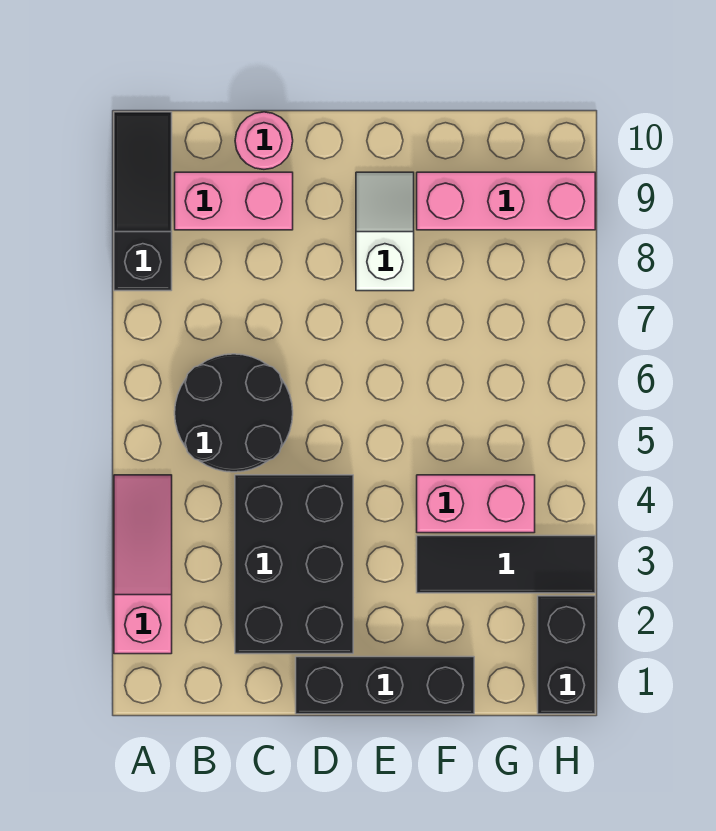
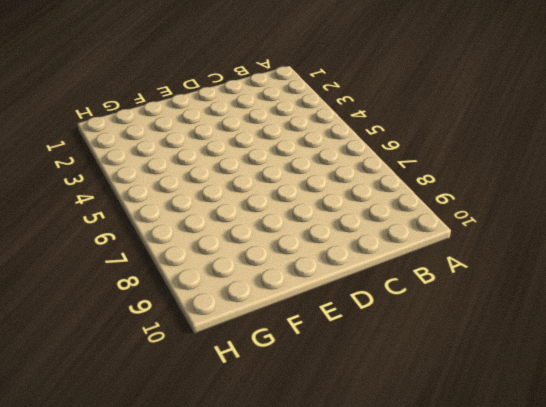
none -> pink 1x3 slope [114,475,172,654]
none -> black 1x3 slope [114,112,172,291]
none -> black 2x2 round brick [175,354,293,472]

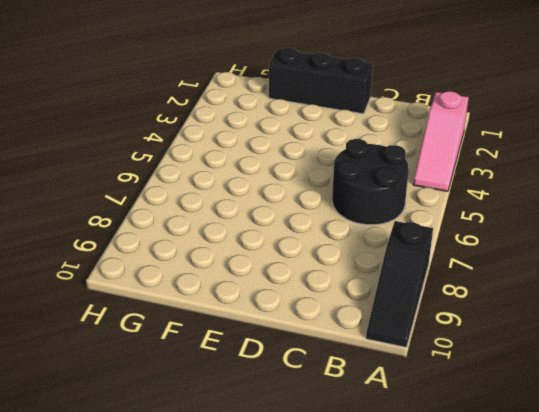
none -> pink 1x2 brick [175,172,293,230]
none -> black 2x3 brick [235,475,353,654]
none -> pink 1x1 round brick [235,112,293,169]

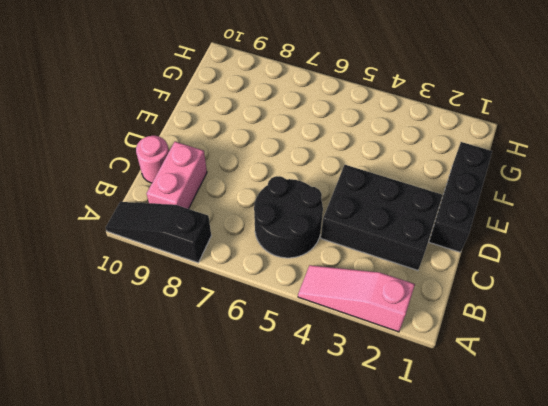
none -> white 1x2 slope [356,172,414,291]
none -> black 1x3 tile [417,536,595,593]
none -> pink 1x2 brick [417,475,535,533]

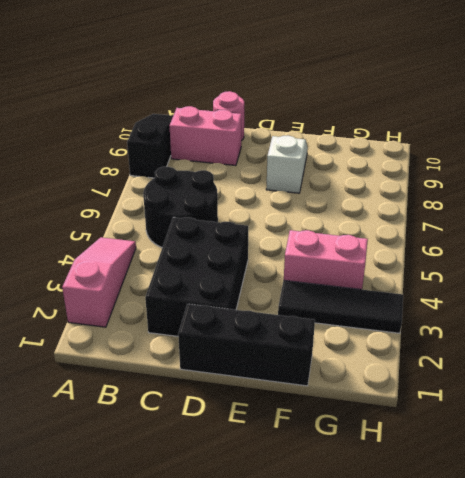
none -> pink 1x3 brick [417,172,595,230]
none -> black 1x2 brick [538,596,595,714]

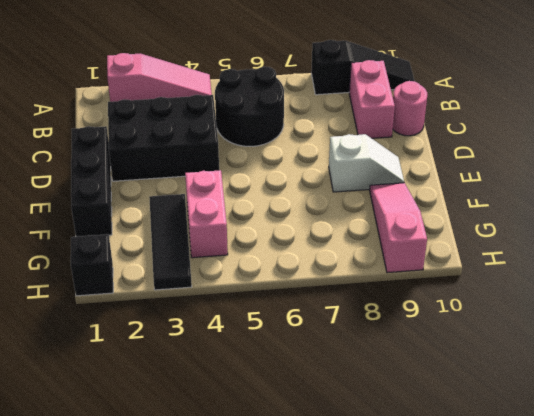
pink 1x3 slope [370,183,427,273] -> pink 1x3 brick [417,172,595,230]
black 1x1 brick [71,234,113,296] -> black 1x2 brick [538,596,595,714]

